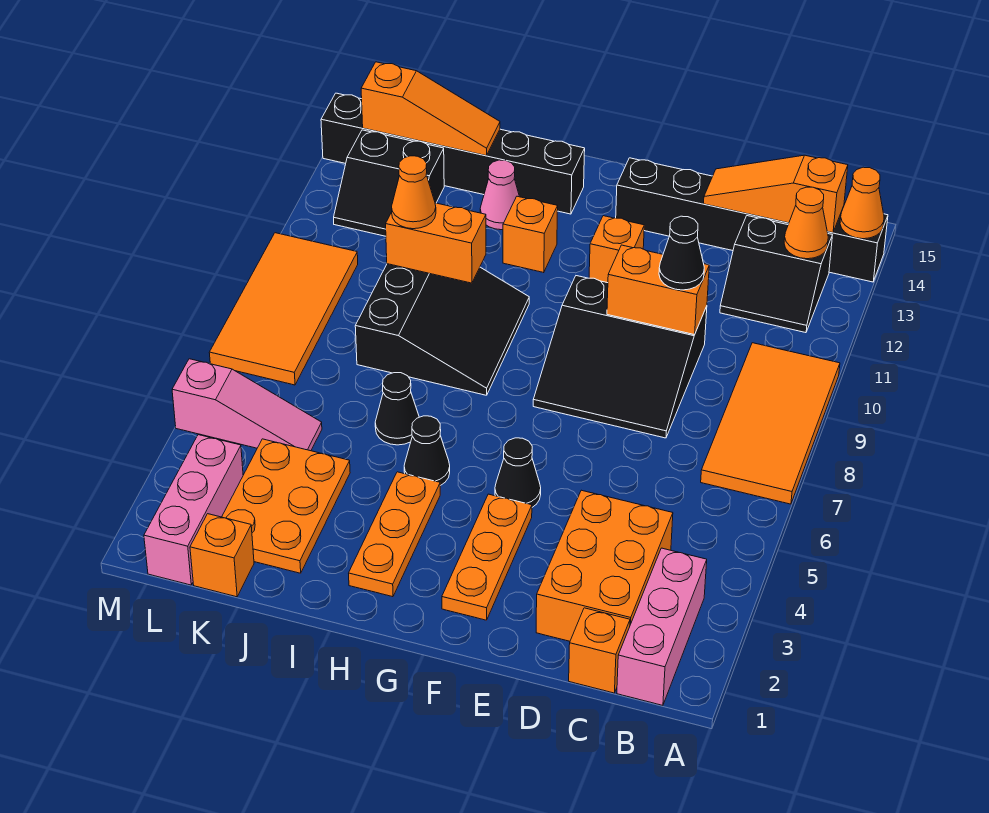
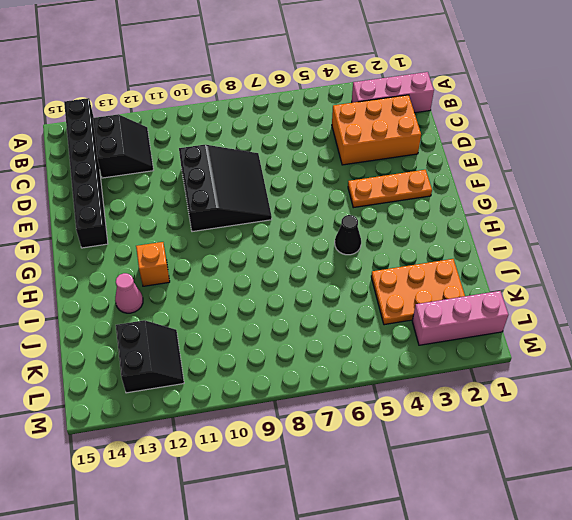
none -> orange 2x4 tile [701,343,840,504]
none -> orange 1x1 brick [569,608,630,693]
none -> black 1x1 cone [495,438,541,507]
none -> orange 1x1 brick [589,216,644,283]

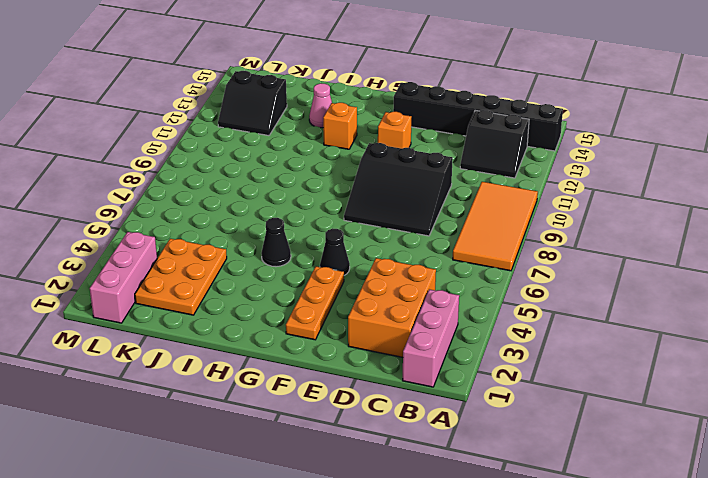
none -> orange 1x1 brick [569,608,630,693]
none -> orange 1x3 plate [349,472,440,597]
none -> black 3x3 slope [355,264,529,395]
none -> black 1x6 brick [321,93,585,214]

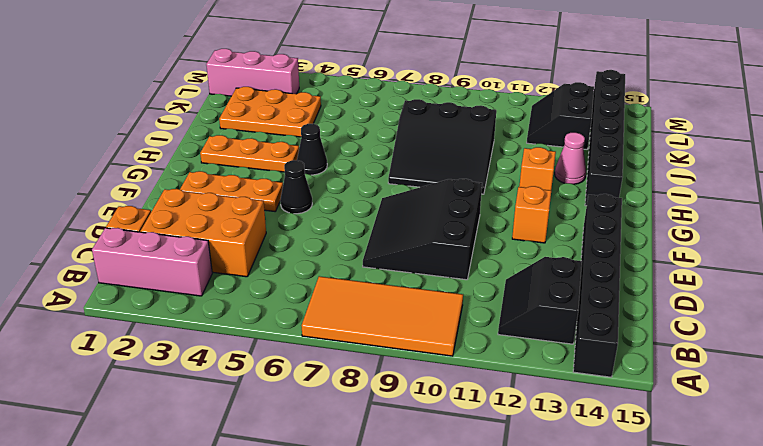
none -> black 1x1 cone [375,373,419,445]
none -> orange 1x1 brick [190,514,254,597]
none -> pink 1x3 slope [172,359,322,451]
none -> orange 2x4 tile [209,233,358,385]

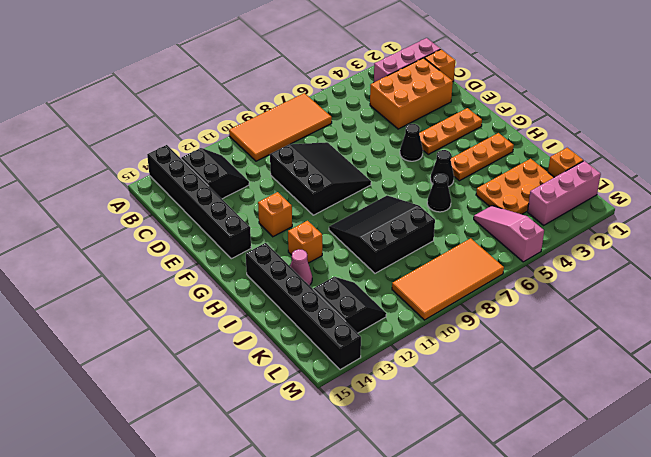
none -> orange 1x1 cone [840,167,884,239]
none -> orange 1x1 cone [784,187,828,259]
none -> orange 1x3 slope [704,155,848,233]
none -> orange 1x2 brick [607,245,709,335]

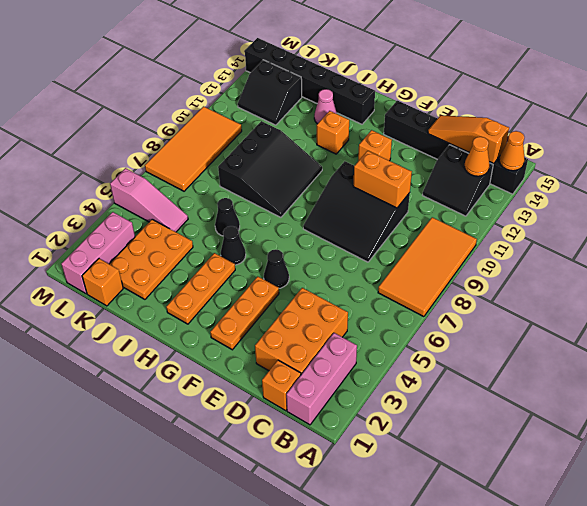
none -> orange 1x2 brick [386,203,486,283]
none -> orange 1x3 slope [361,62,500,156]
none -> black 1x1 cone [659,216,704,290]
none -> orange 1x1 cone [392,156,436,229]

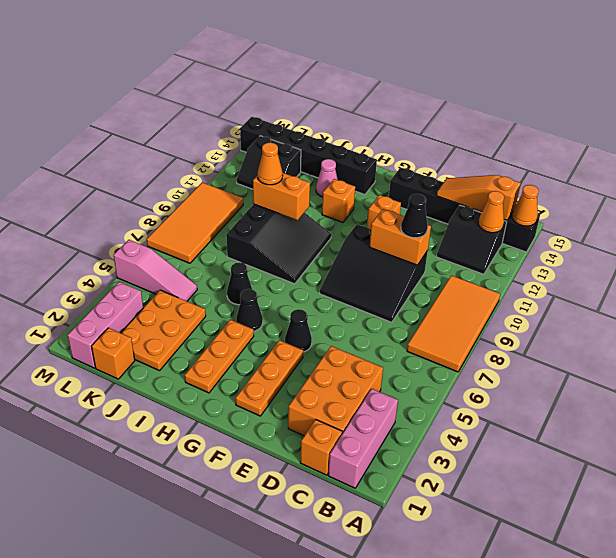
none -> orange 1x3 slope [361,62,500,156]

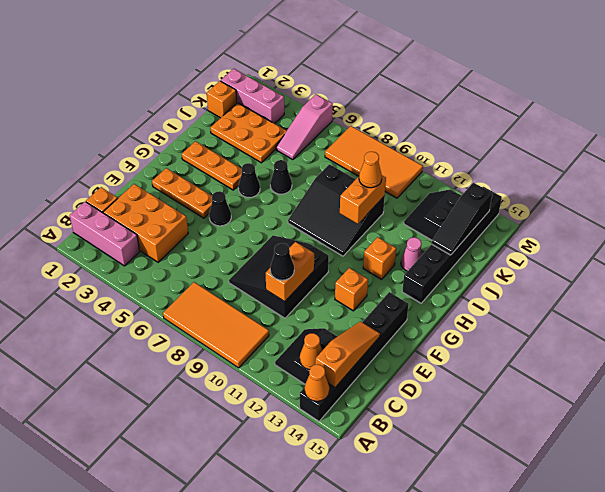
black 1x3 slope [432,183,492,255] -> orange 1x3 slope [361,62,500,156]

